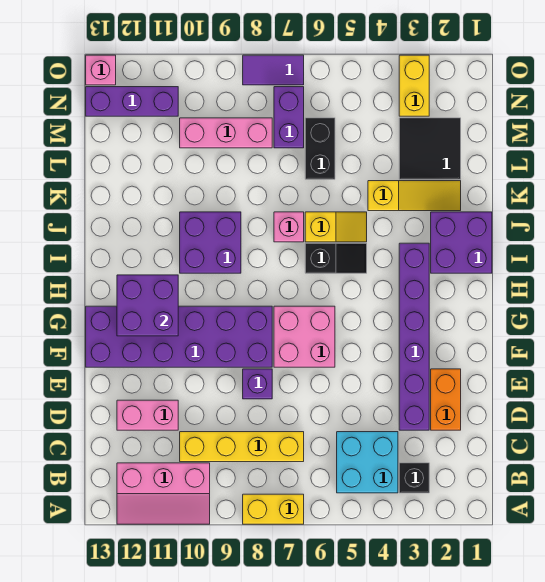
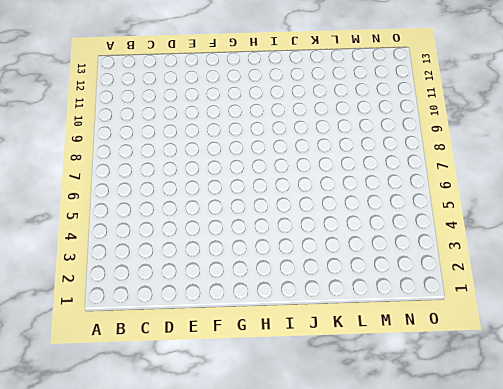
none -> yellow 1x2 brick [243,494,304,524]
none -> pink 2x3 slope [117,463,210,524]
none -> black 1x1 brick [399,463,429,493]

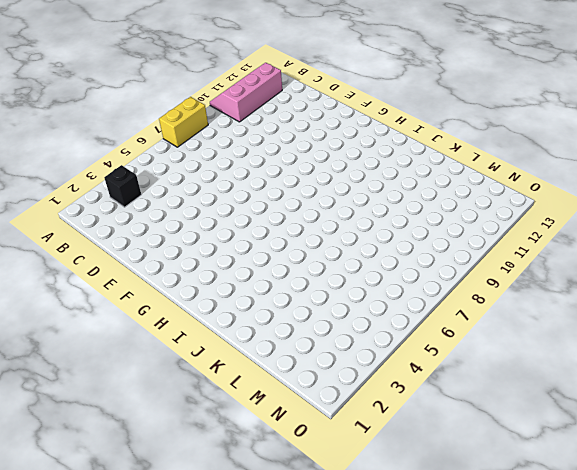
none -> cyan 2x2 brick [337,432,398,493]
none -> yellow 1x4 brick [180,432,304,462]
none -> orange 1x2 brick [431,369,461,430]

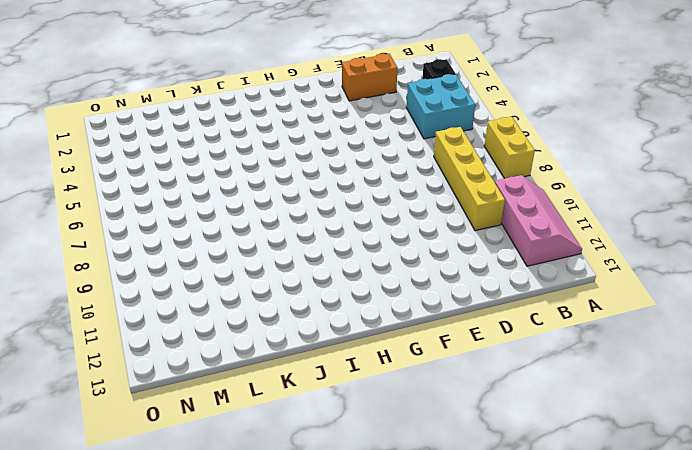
none -> purple 1x6 brick [399,243,429,430]
none -> pink 1x2 brick [117,400,178,430]
none -> purple 1x1 brick [243,369,272,399]

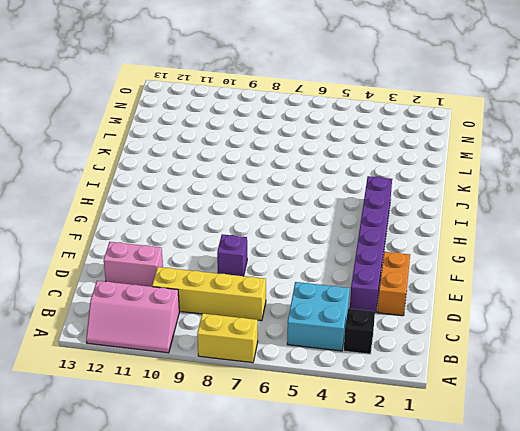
none -> pink 2x2 brick [274,306,335,367]
none -> purple 2x6 brick [86,306,272,367]
none -> purple 2x2 brick [431,212,492,273]

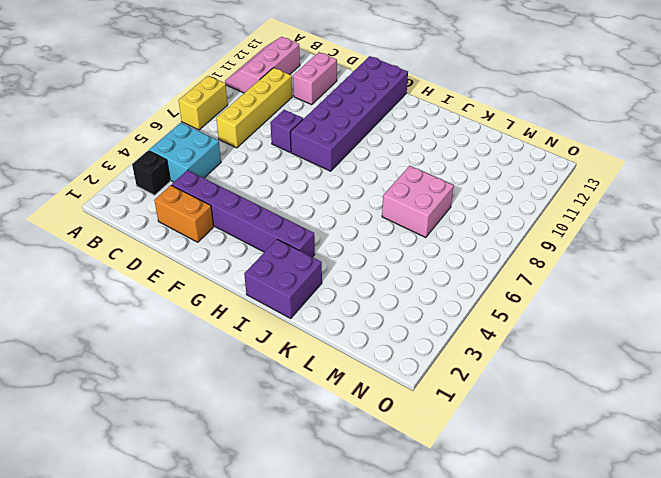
pink 2x2 brick [382,166,454,238] -> pink 2x2 brick moved to [274,306,335,367]
none -> black 1x2 slope [305,243,367,273]
none -> purple 2x2 brick [180,212,241,273]
none -> yellow 1x2 slope [305,212,367,242]

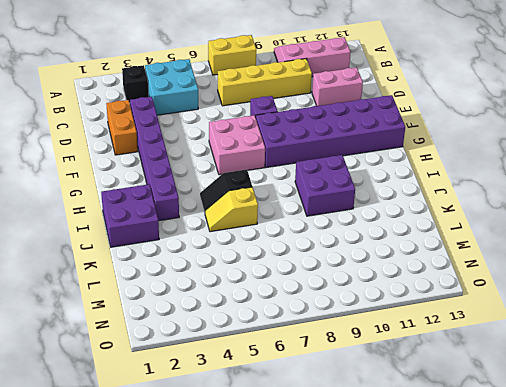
none -> pink 1x1 brick [274,212,304,242]
none -> yellow 1x3 slope [368,181,461,211]
none -> black 2x2 tile [399,118,461,179]

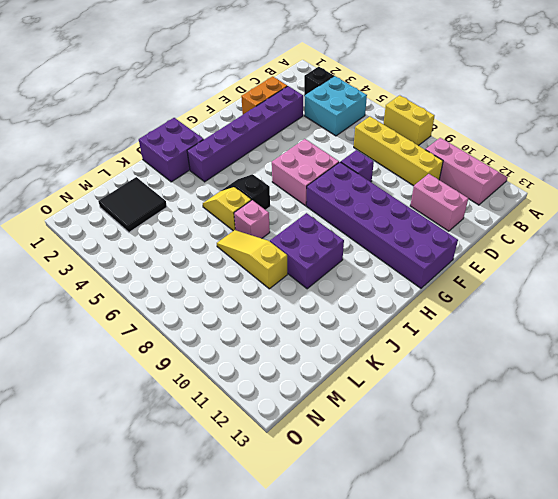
yellow 1x3 slope [217,230,287,289] -> yellow 1x3 slope moved to [368,181,461,211]
none -> black 1x2 brick [305,118,335,179]
none -> purple 1x2 brick [274,87,304,148]
none -> pink 1x3 brick [180,118,272,148]

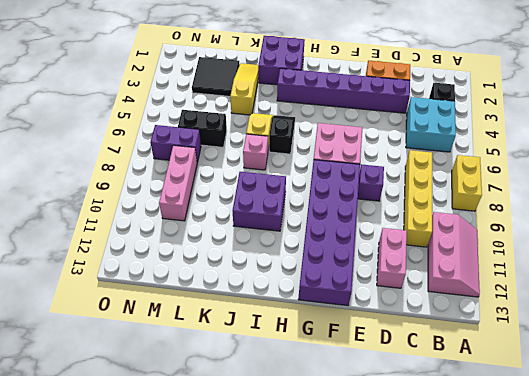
none -> yellow 1x2 brick [399,55,429,116]
none -> purple 1x3 brick [86,87,178,116]
none -> purple 1x2 tile [243,55,304,85]

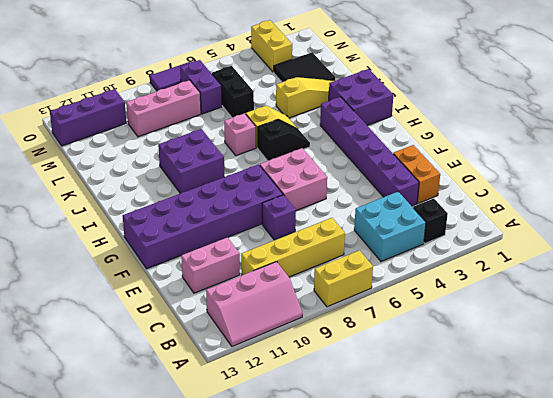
none -> pink 1x1 brick [86,55,116,85]
none -> purple 2x2 brick [117,275,178,336]

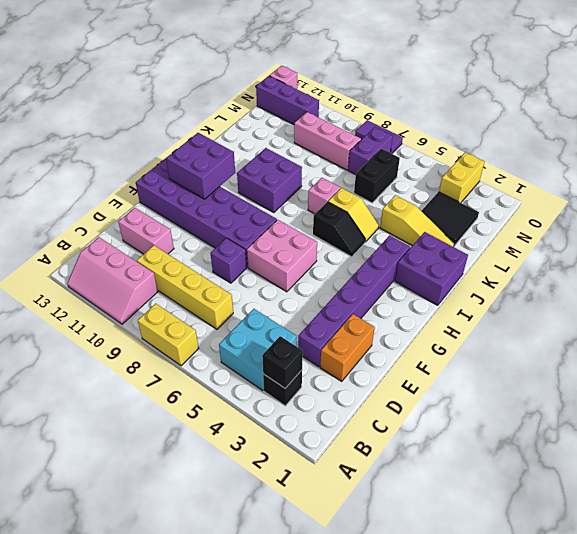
black 1x1 brick [262,336,303,388] -> none

